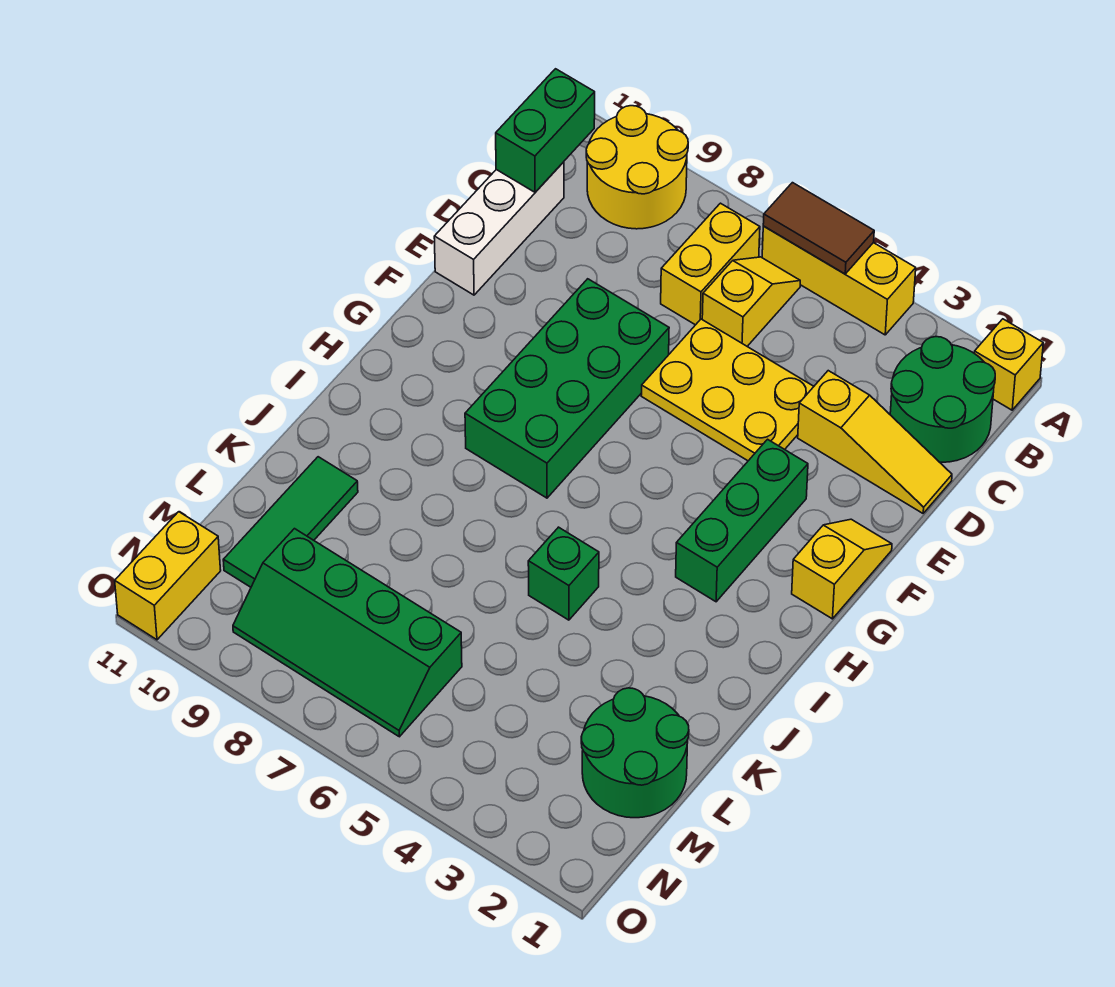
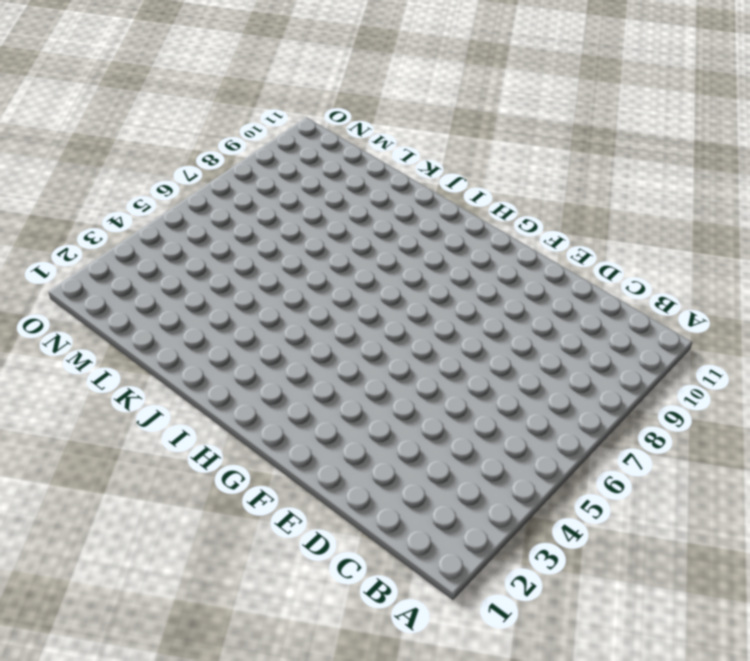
none -> yellow 1x1 brick [974,319,1043,410]
none -> yellow 1x3 brick [762,226,916,335]
none -> yellow 2x2 round brick [586,106,688,229]

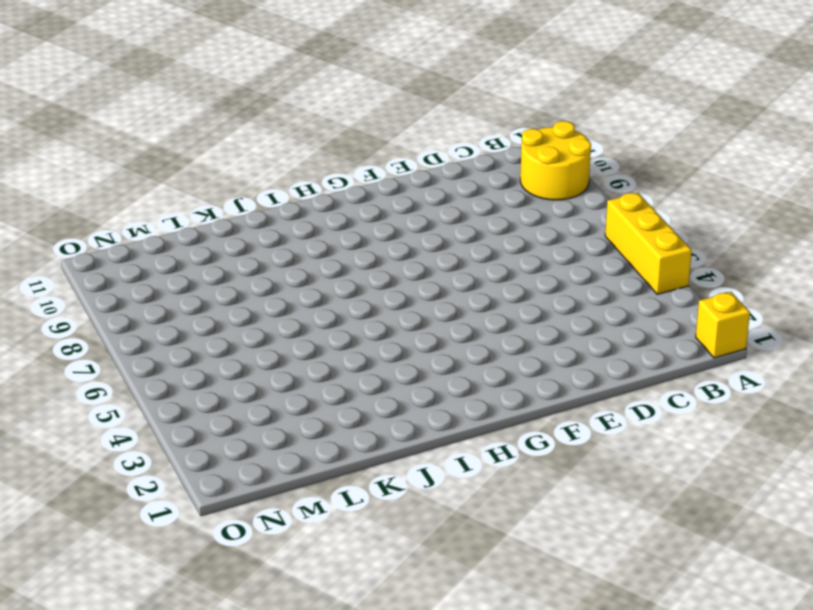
none -> green 2x2 round brick [890,337,995,462]
none -> yellow 1x2 slope [702,257,800,346]
none -> yellow 1x2 brick [661,203,760,325]

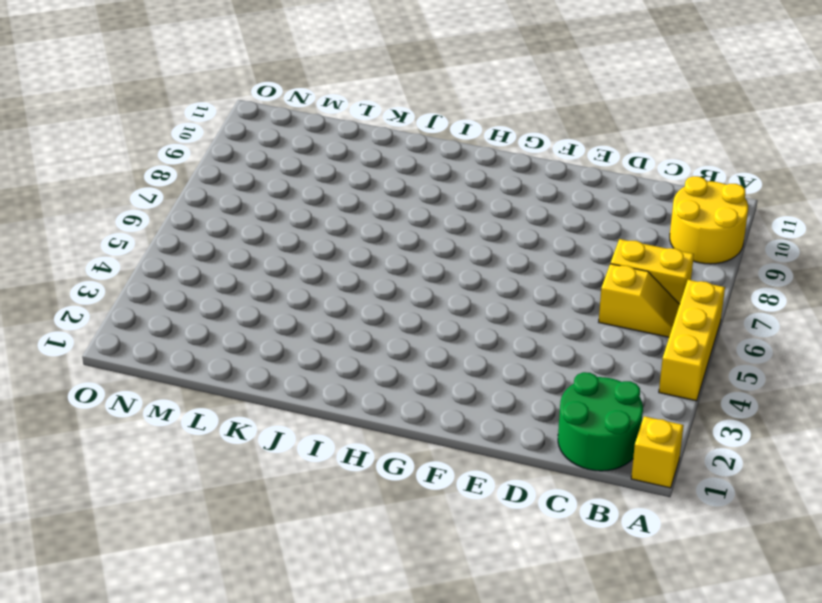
none -> white 1x3 brick [434,162,564,295]
none -> yellow 1x3 slope [798,371,952,513]
none -> yellow 2x3 plate [641,319,814,461]

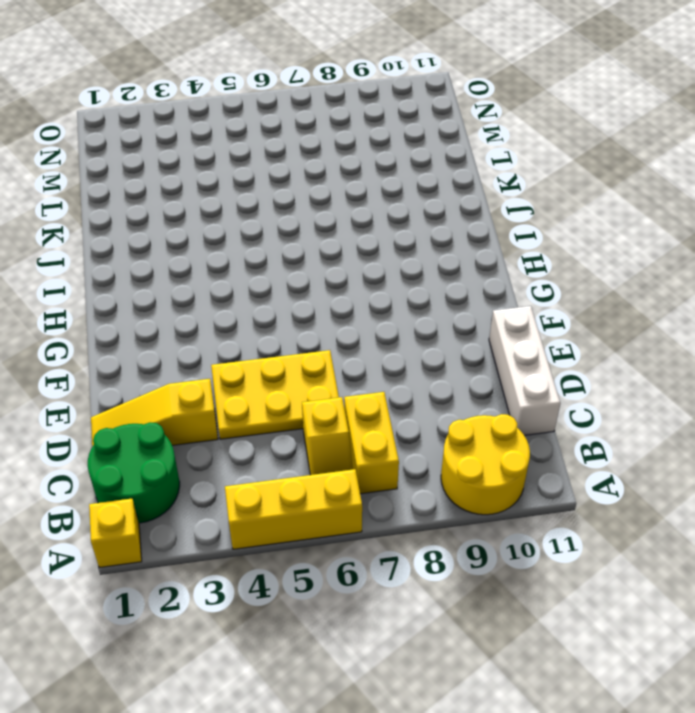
none -> green 2x4 brick [465,279,669,498]
none -> yellow 1x2 slope [792,519,892,619]
none -> green 1x3 brick [676,439,808,602]

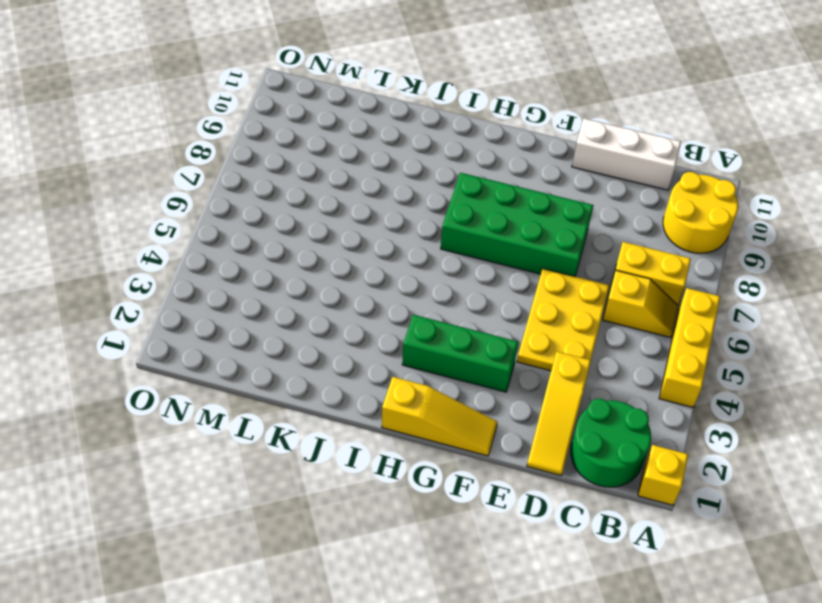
yellow 1x3 slope [382,377,498,456] -> yellow 1x2 slope [792,519,892,619]
none -> green 1x1 brick [528,527,599,620]
none -> green 1x3 tile [223,457,358,587]
none -> green 2x2 round brick [581,688,689,818]

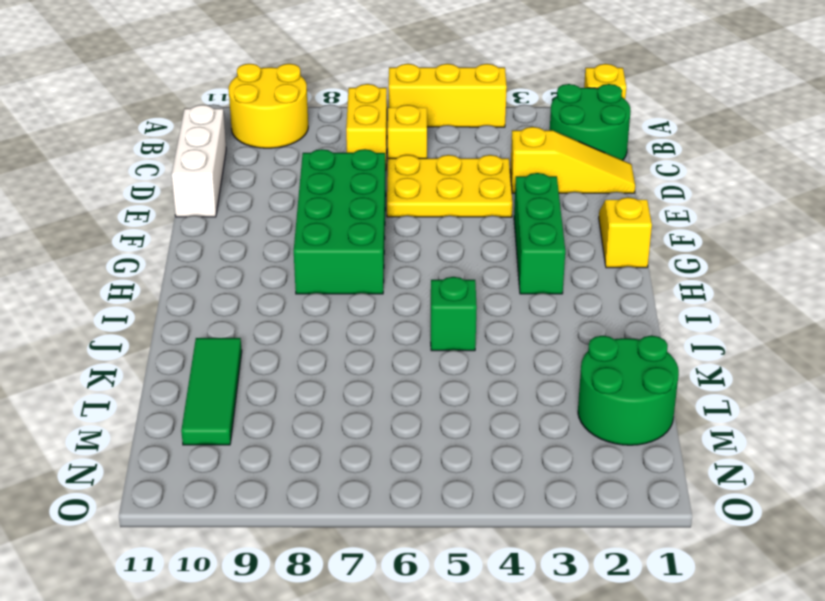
none -> green 2x4 slope [233,529,462,737]
none -> yellow 1x2 brick [115,512,221,640]
none -> brown 1x2 tile [763,183,874,274]

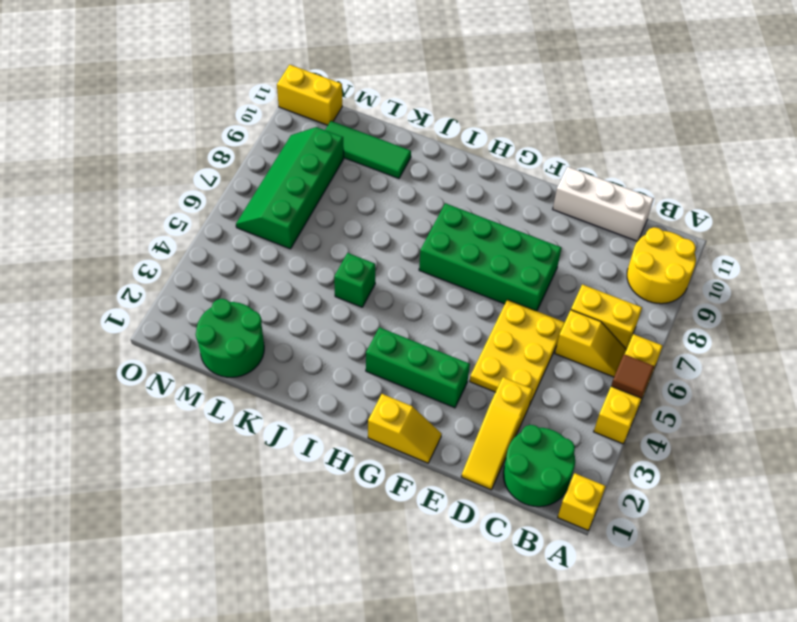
brown 1x1 tile [611,354,654,398] -> brown 1x2 tile [763,183,874,274]
none -> green 1x2 brick [496,69,595,192]

